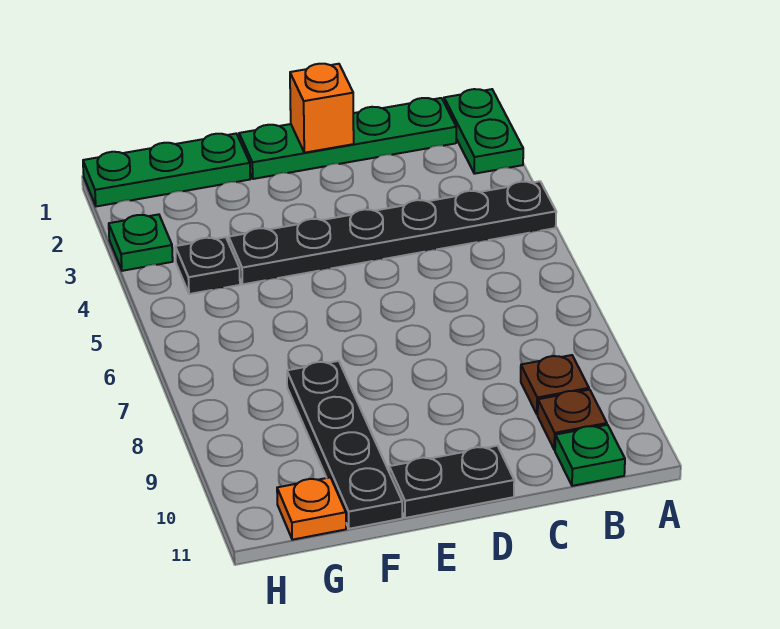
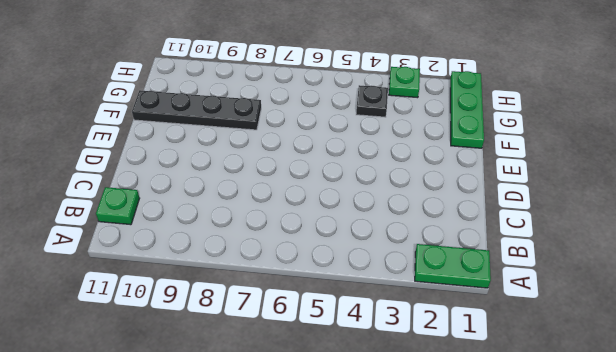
none -> black 1x6 plate [229,181,556,284]
none -> green 1x4 plate [239,98,456,179]
none -> brown 1x1 plate [521,355,589,415]

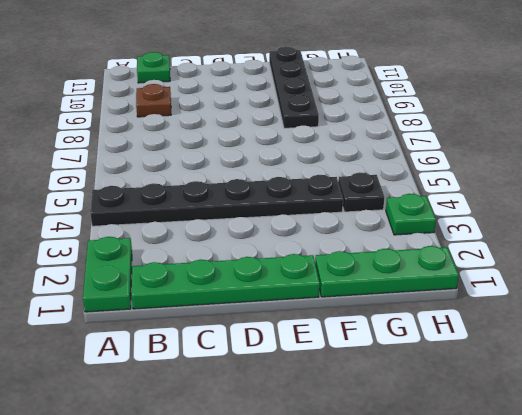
none -> brown 1x1 plate [538,390,607,450]
none -> black 1x2 plate [389,446,514,518]
none -> orange 1x1 plate [277,477,346,540]

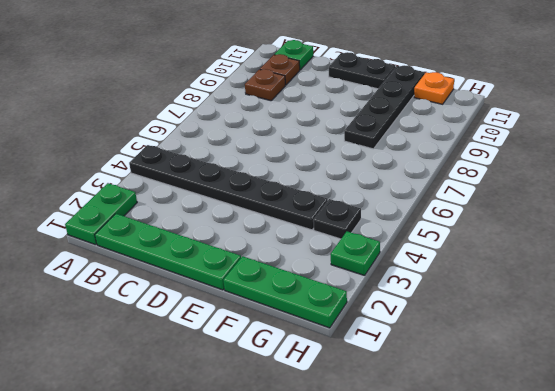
none -> orange 1x1 brick [290,64,354,153]

